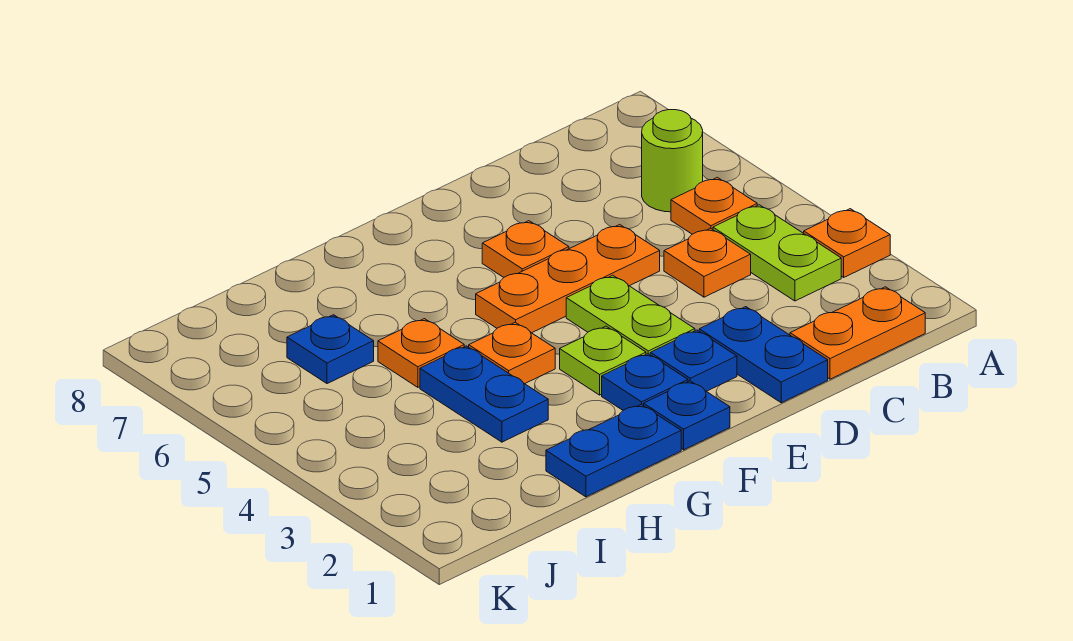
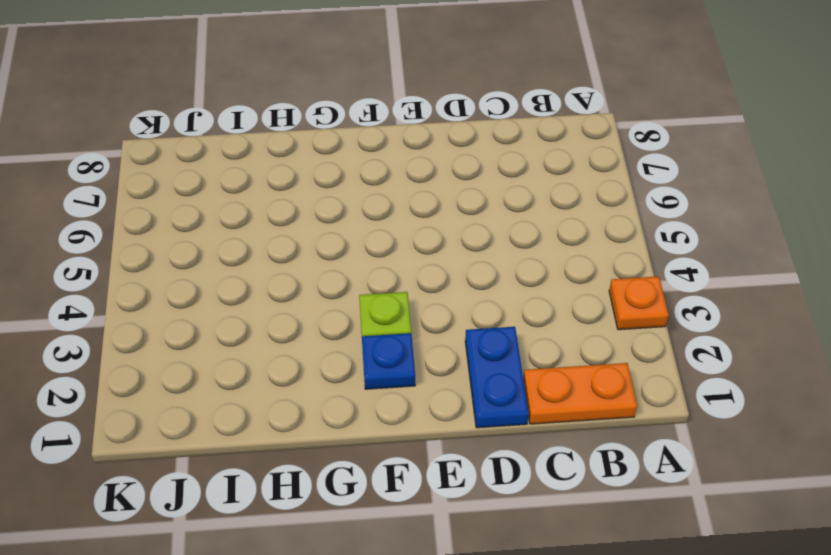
none -> lime 1x2 plate [713,205,841,301]
none -> orange 1x1 plate [671,177,757,234]
none -> lime 1x1 round brick [642,110,703,212]

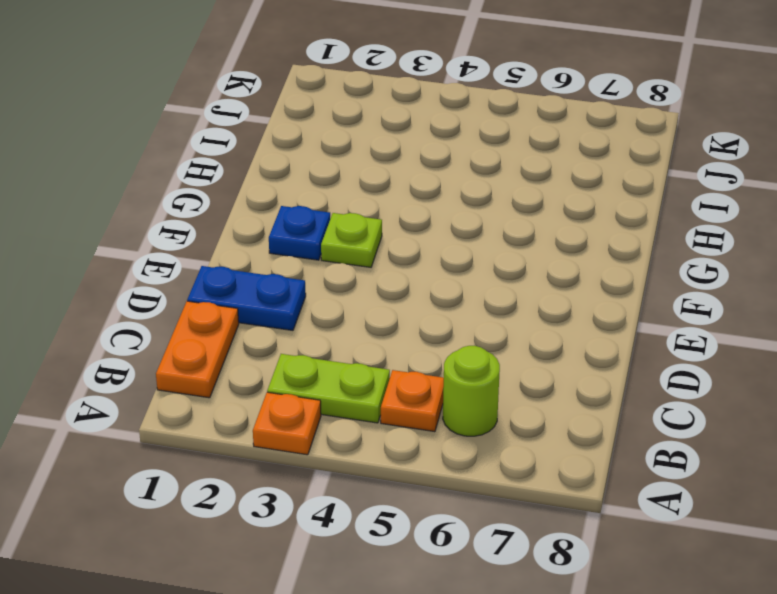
none -> orange 1x1 plate [664,228,751,297]
none -> orange 1x3 plate [476,225,660,333]
none -> blue 1x1 plate [650,330,737,391]

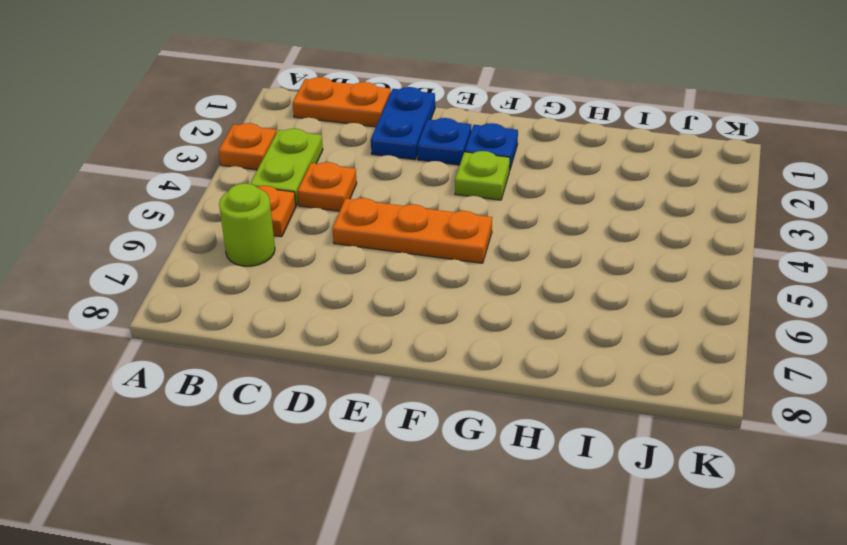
none -> lime 1x2 plate [566,275,695,354]
none -> orange 1x1 plate [482,221,569,277]
none -> blue 1x1 plate [644,381,730,450]

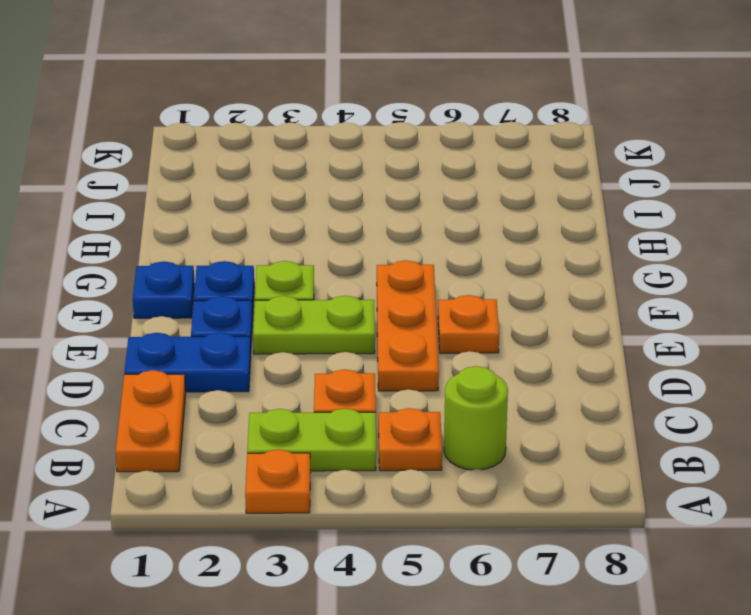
none -> blue 1x2 plate [546,404,681,497]
none -> orange 1x1 plate [469,322,555,384]
none -> blue 1x2 plate [420,346,548,442]

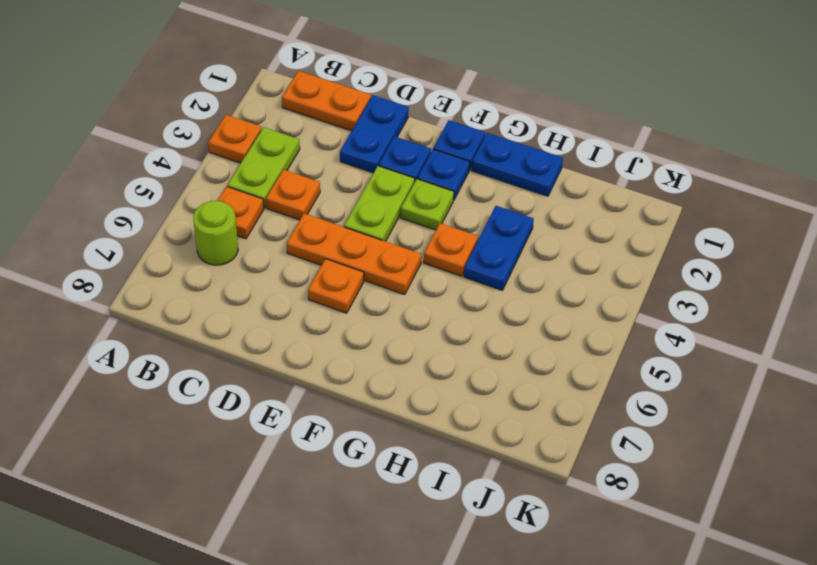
none -> orange 1x1 plate [378,319,464,387]
none -> blue 1x1 plate [287,315,374,384]

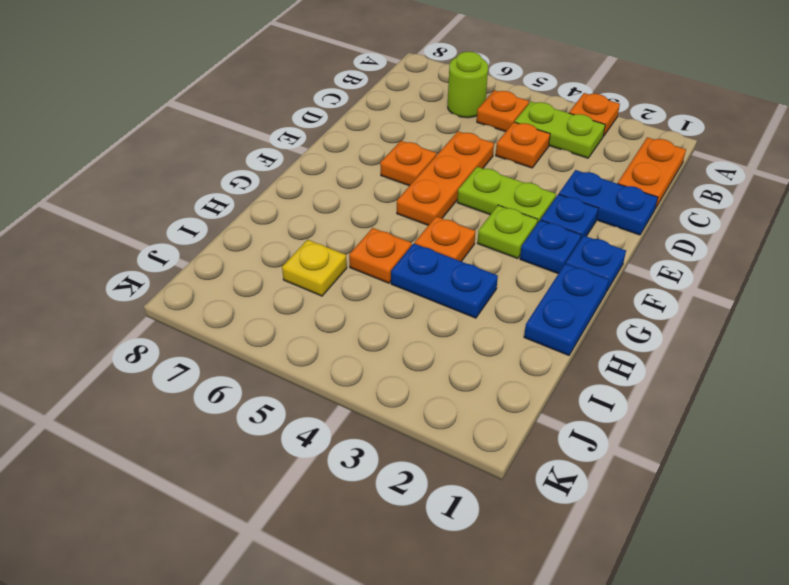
yellow 1x1 plate [282,240,347,296] -> blue 1x1 plate [287,315,374,384]

